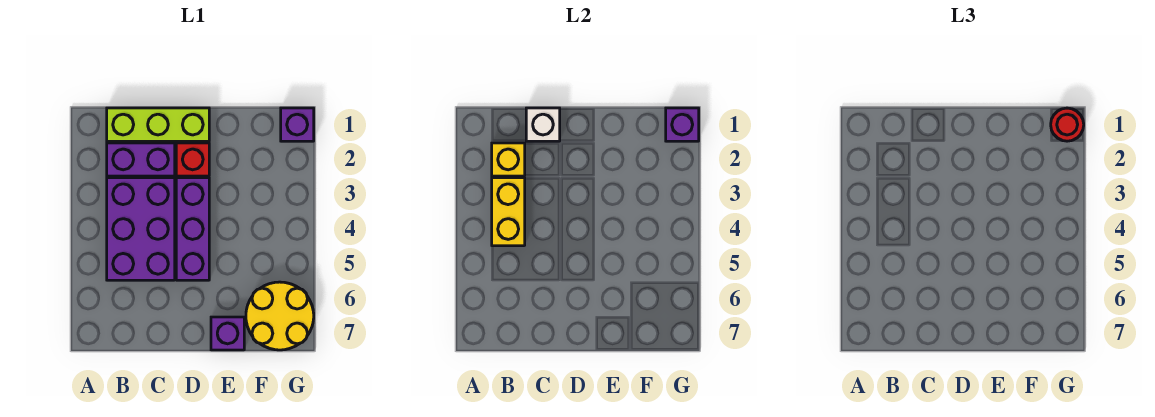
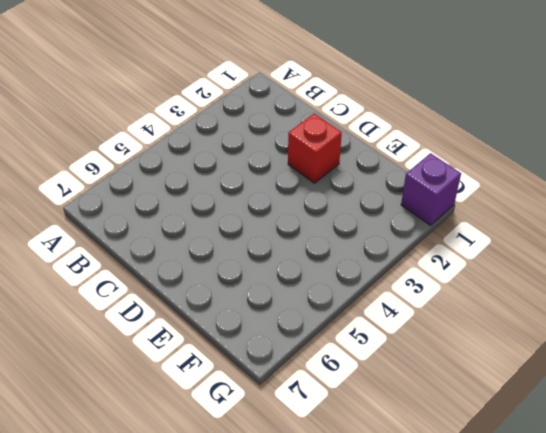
none -> lime 1x3 brick [107,108,209,141]
none -> purple 1x2 brick [107,143,175,176]
none -> purple 2x3 brick [107,178,175,280]

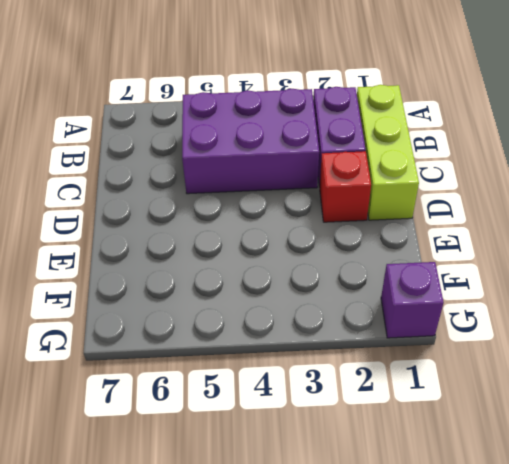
none -> purple 1x3 brick [176,178,209,280]
none -> purple 1x1 brick [211,317,244,350]
none -> yellow 2x2 round brick [246,282,314,350]

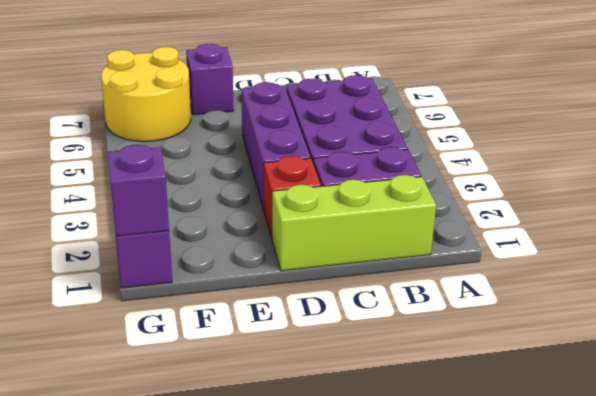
none -> yellow 1x1 brick [492,143,525,176]
none -> yellow 1x2 brick [492,178,525,246]
none -> white 1x1 brick [526,108,560,141]

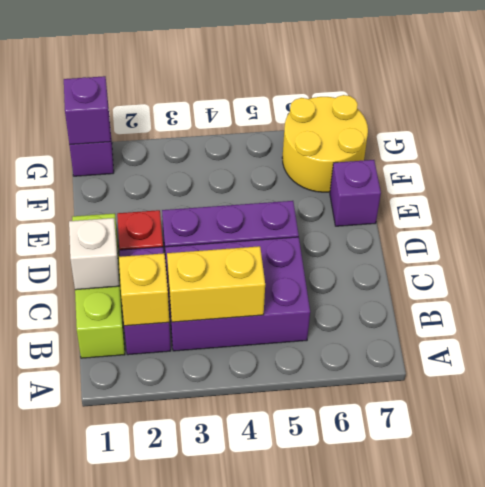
none -> red 1x1 round brick [1051,108,1084,141]

